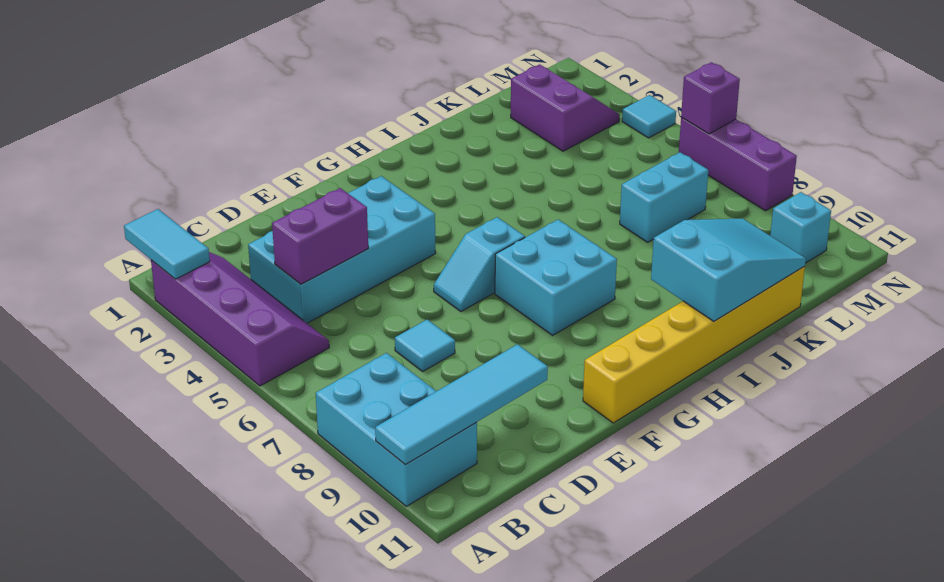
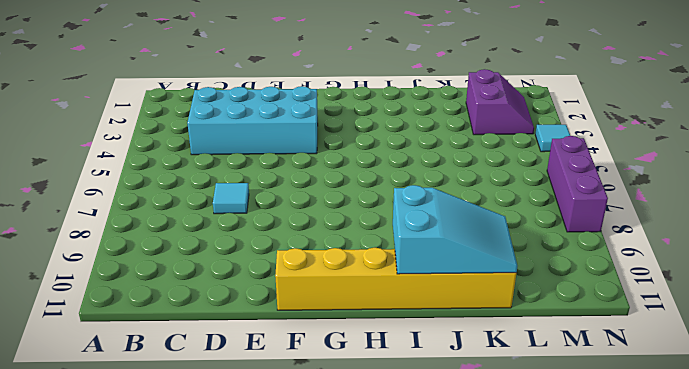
none -> purple 2x4 slope [151,252,329,386]
none -> cyan 2x3 brick [316,353,477,506]
none -> cyan 1x2 slope [434,217,525,311]

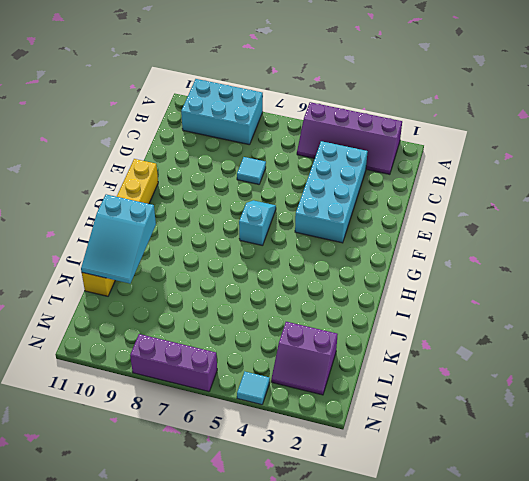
none -> cyan 2x2 brick [495,220,617,335]
none -> cyan 1x2 brick [620,152,708,242]
none -> cyan 1x1 brick [770,192,831,263]

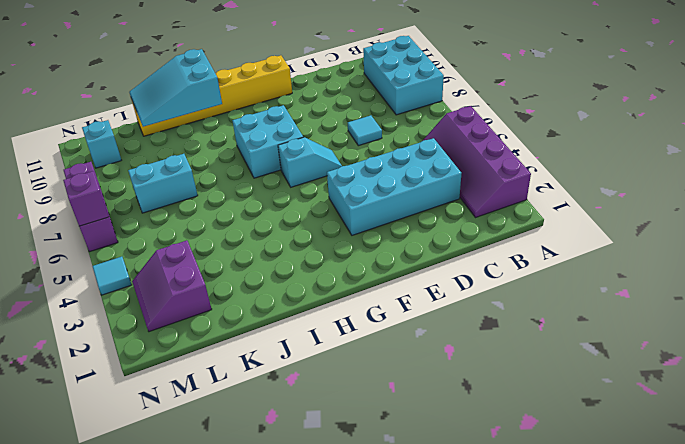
none -> cyan 1x2 tile [124,209,210,279]
none -> cyan 1x4 tile [375,344,548,464]
none -> purple 1x2 brick [272,188,368,284]

